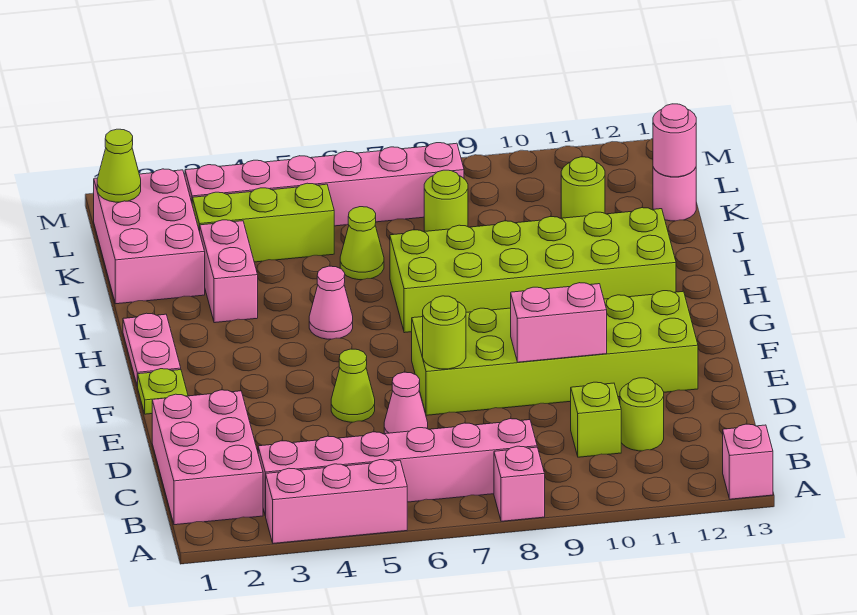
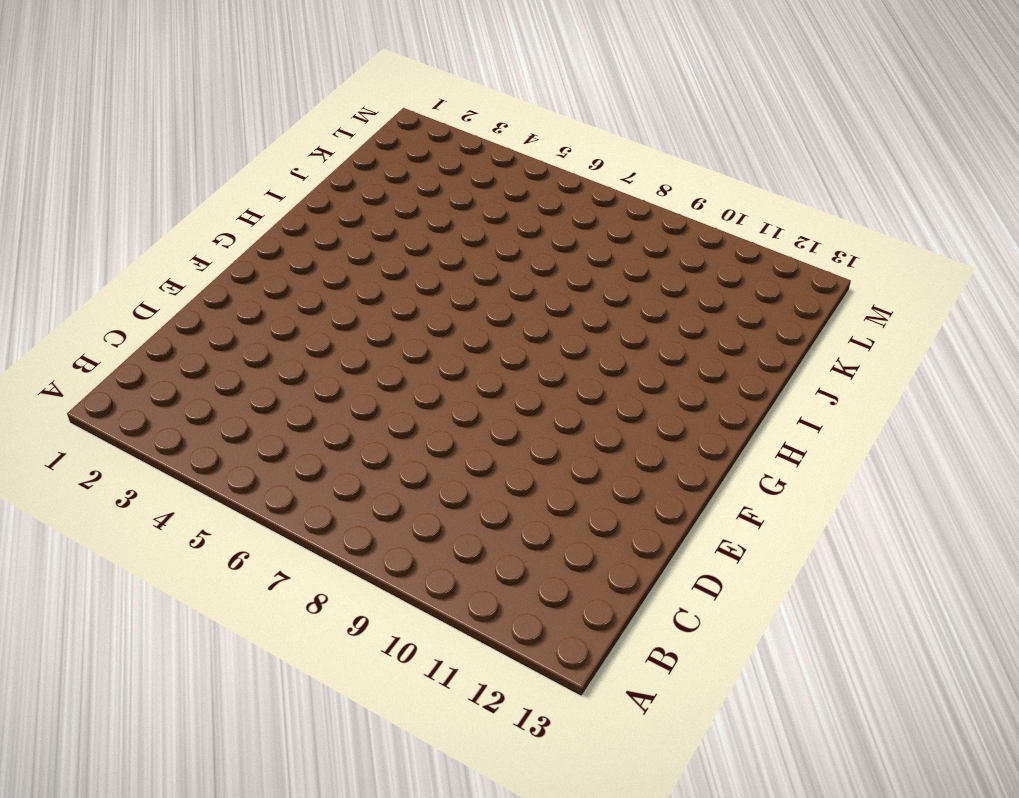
none -> pink 1x3 brick [266,460,407,543]
none -> pink 1x1 brick [494,446,545,521]
none -> pink 1x1 brick [723,424,773,499]

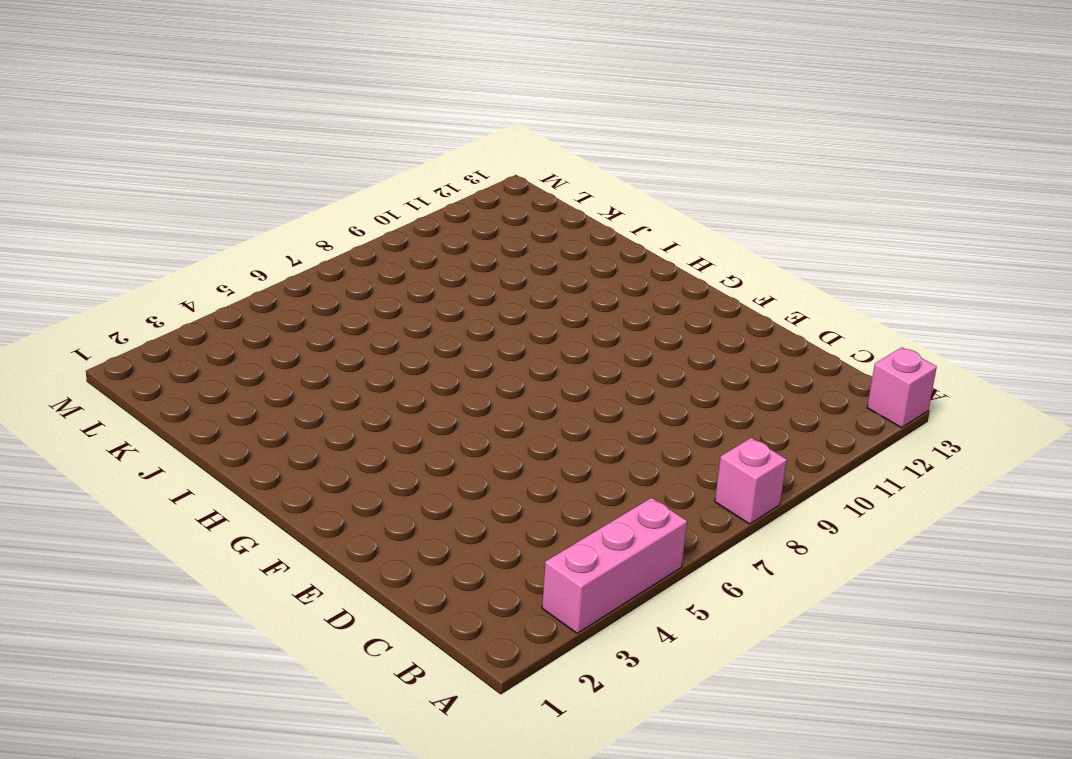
none -> pink 2x3 brick [152,390,263,525]
none -> pink 1x6 brick [258,419,537,516]
none -> lime 1x1 brick [571,382,621,457]

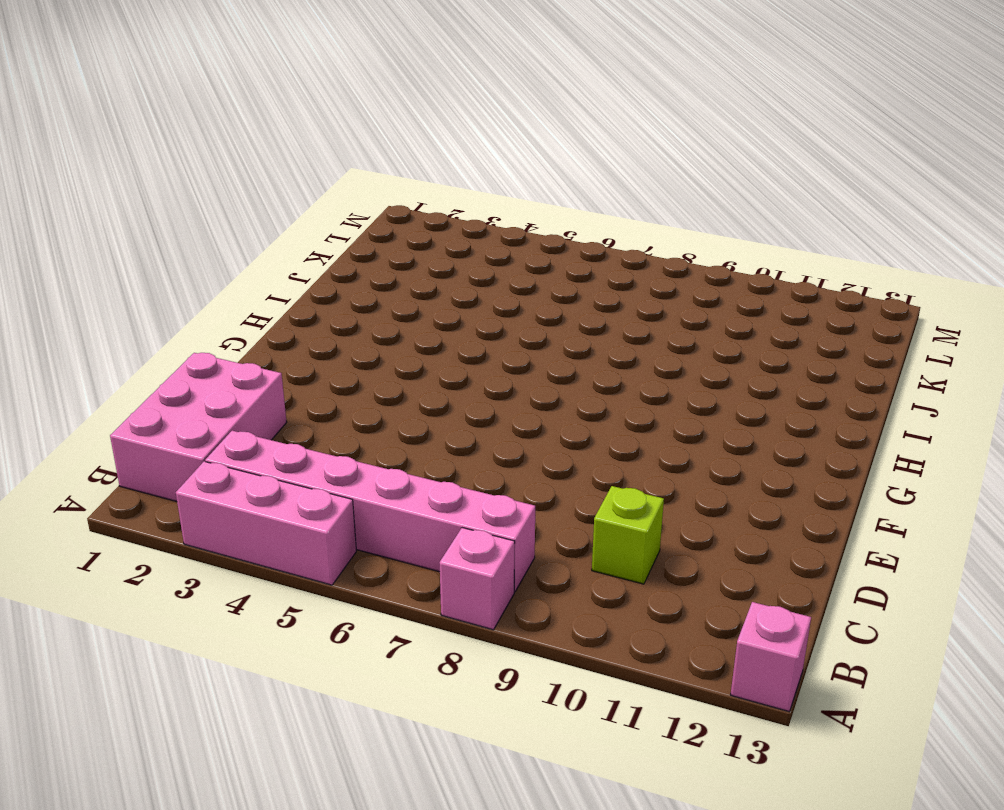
none -> lime 1x1 round brick [620,378,664,451]
none -> pink 1x1 cone [384,372,428,434]
none -> lime 1x1 cone [331,349,375,422]

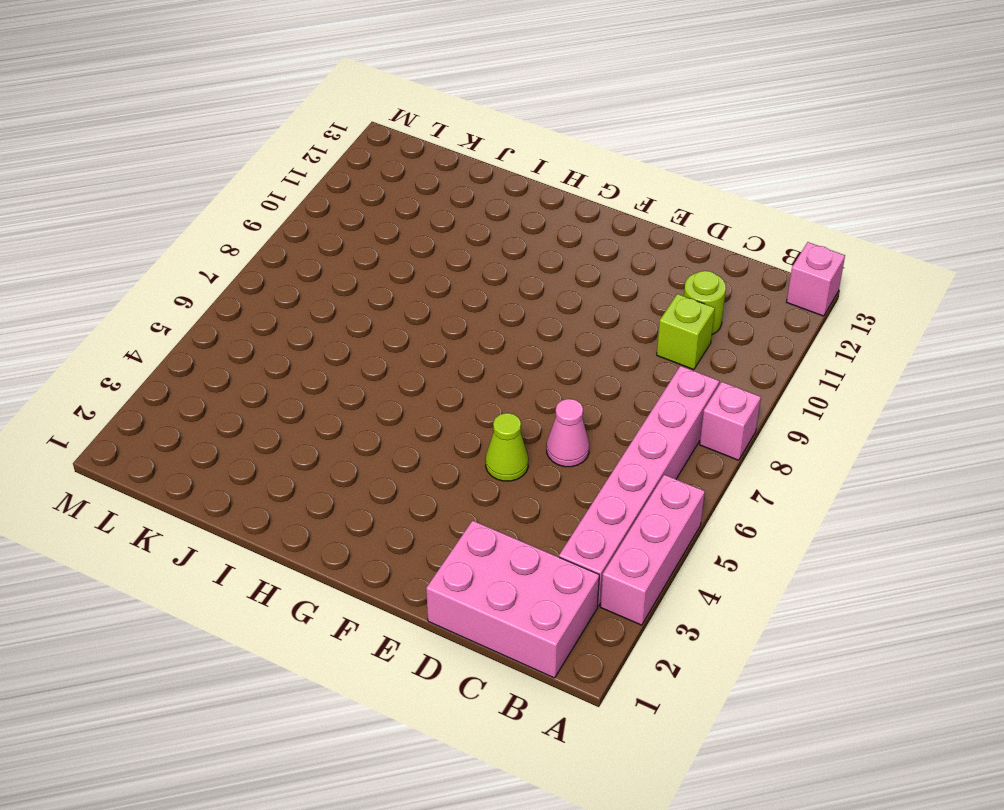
none -> lime 2x6 brick [412,291,698,415]
none -> lime 1x1 plate [137,369,188,414]
none -> pink 1x2 plate [123,313,181,386]

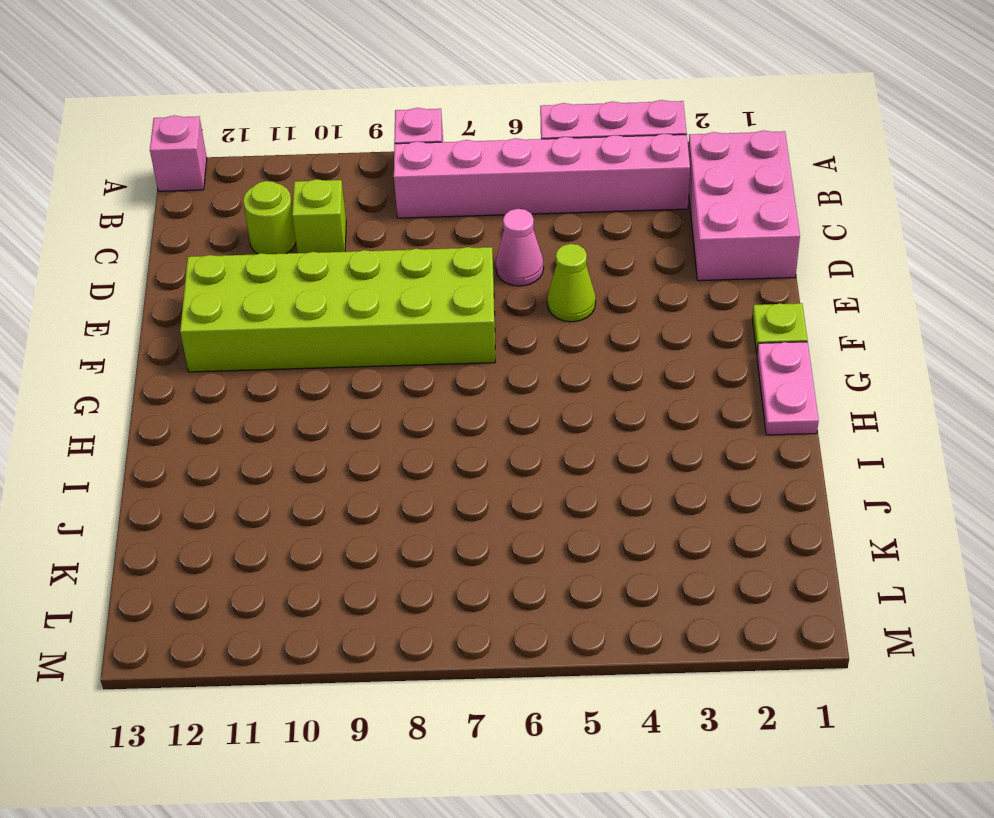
none -> pink 1x1 cone [309,266,353,339]
none -> lime 2x6 brick [390,208,676,333]
none -> pink 1x2 brick [200,220,258,323]

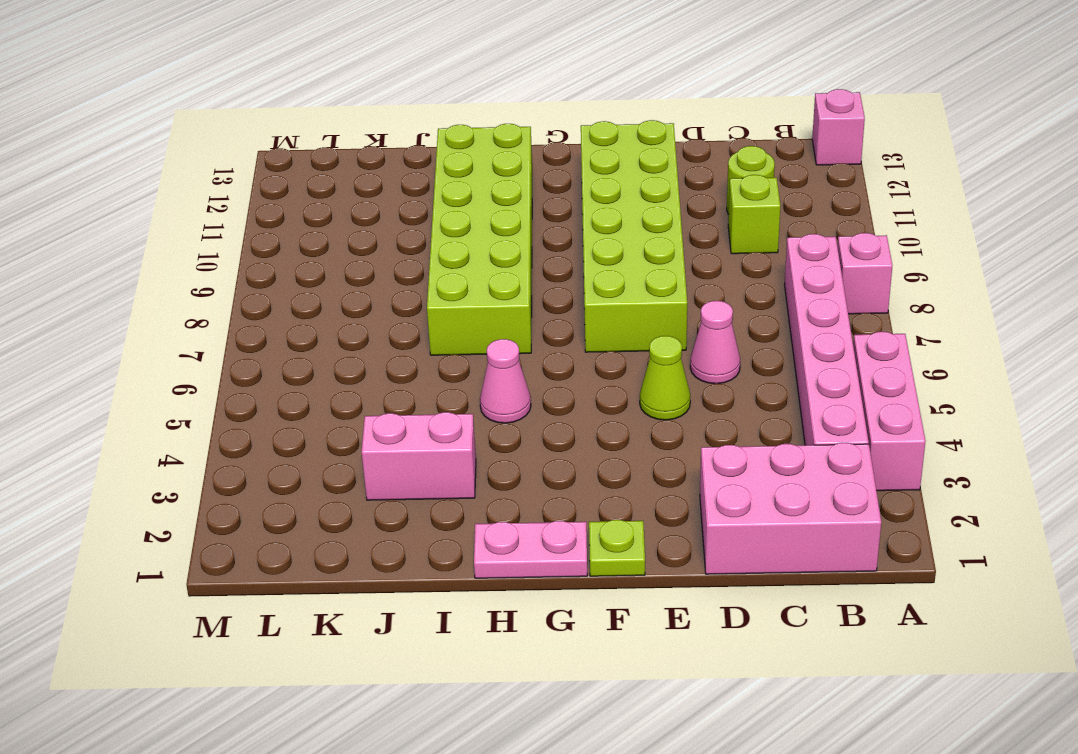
none -> pink 2x3 brick [94,169,205,304]
none -> lime 1x1 cone [340,207,384,280]
none -> lime 1x3 brick [192,183,334,262]

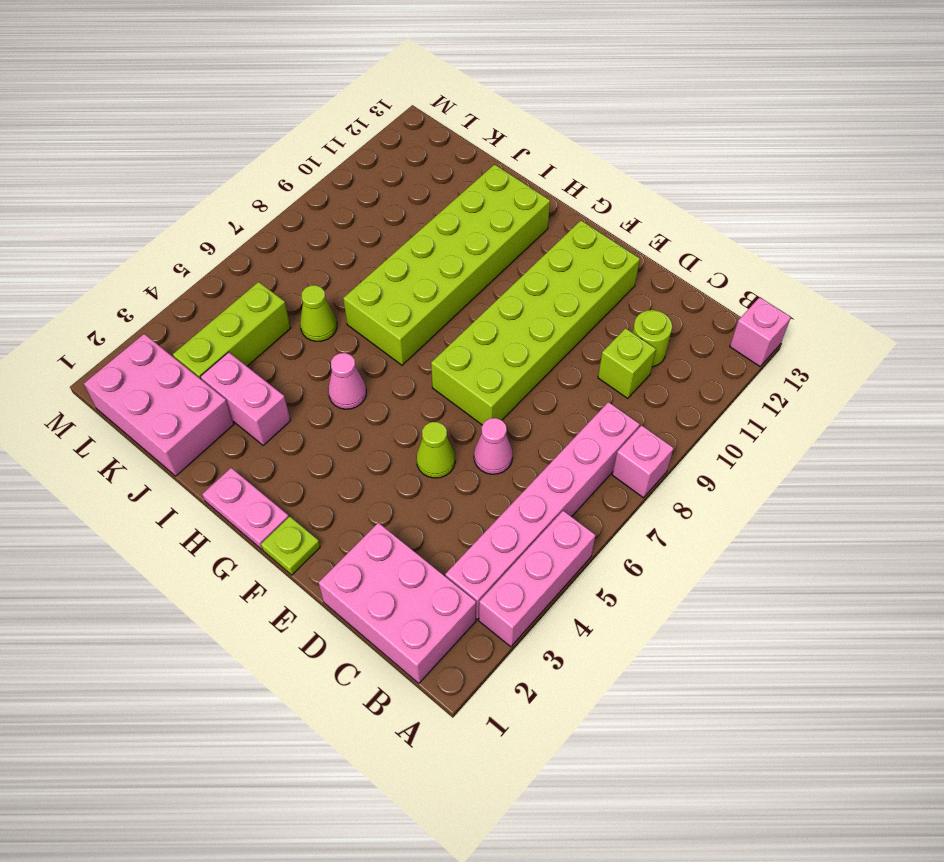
none -> lime 1x1 round brick [424,170,468,231]
none -> lime 1x1 round brick [561,157,605,218]
none -> pink 1x1 round brick [653,167,696,221]

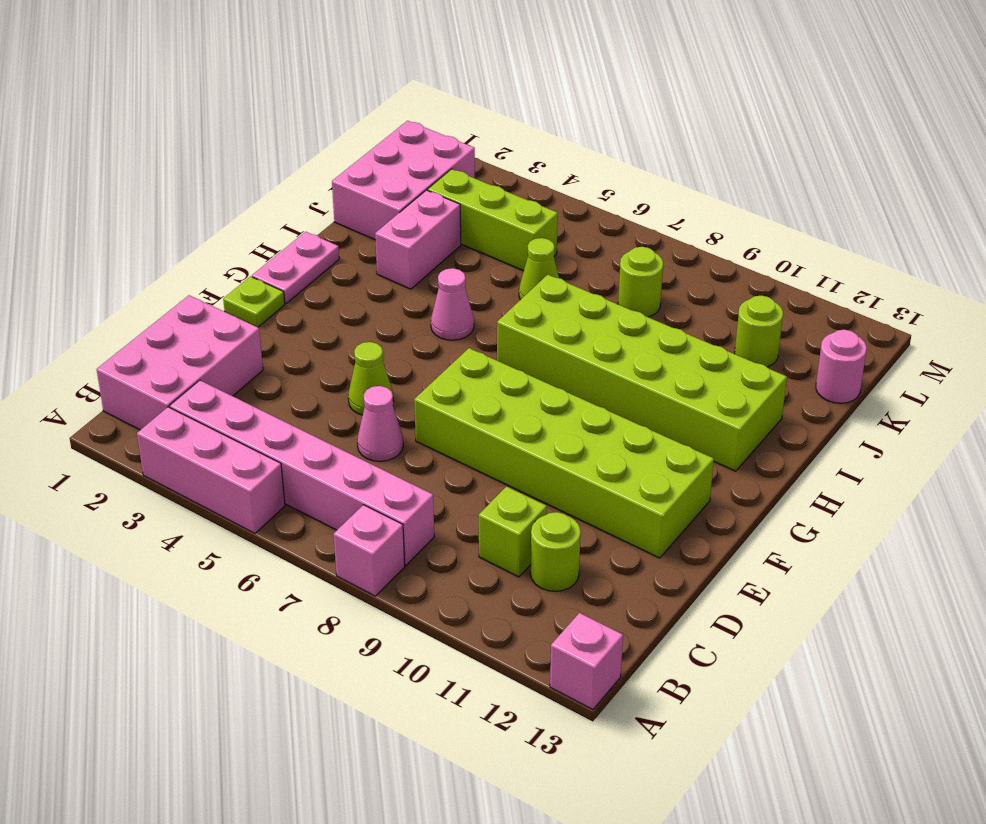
none -> pink 1x6 brick [185,143,464,226]
none -> lime 1x1 round brick [423,296,466,369]
none -> pink 1x2 brick [511,283,607,362]

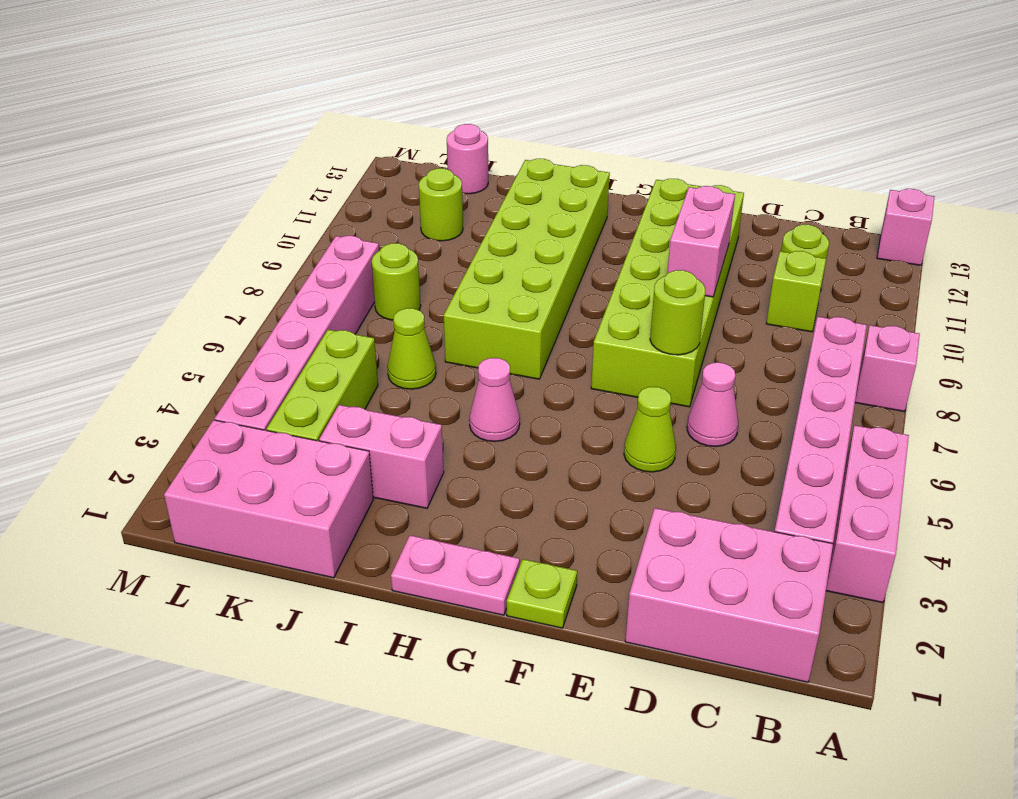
none -> pink 1x1 round brick [653,104,696,177]
none -> lime 1x1 cone [97,129,141,202]

